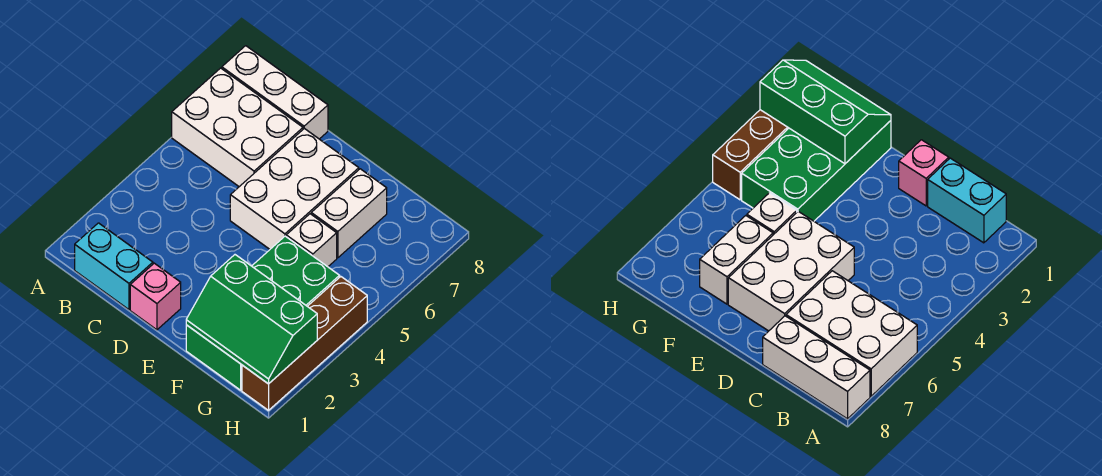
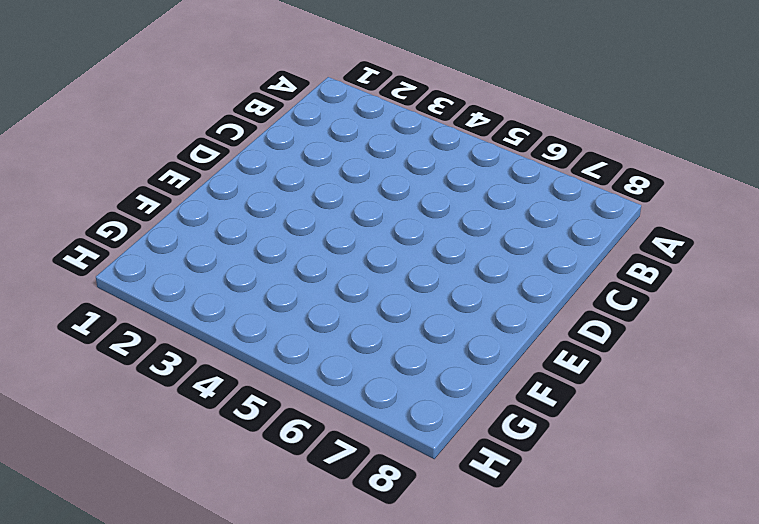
none -> white 2x3 brick [172,68,303,187]
none -> white 1x3 brick [222,46,328,139]

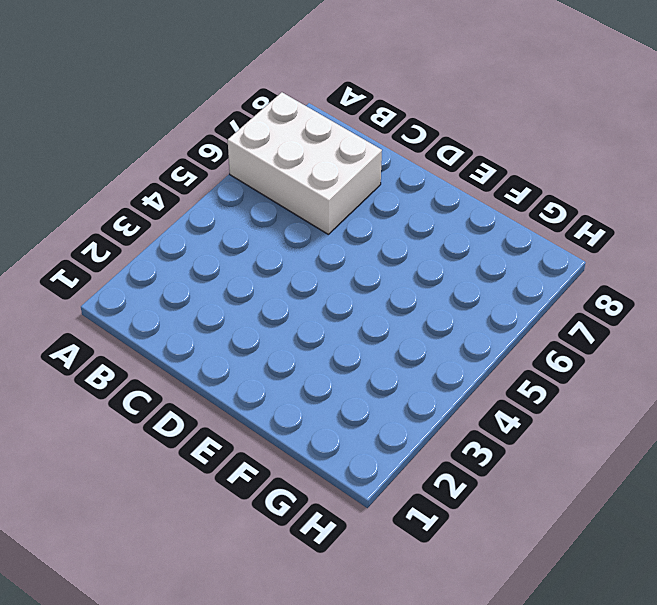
none -> white 1x3 brick [222,46,328,139]
none -> cyan 1x2 brick [75,223,153,310]

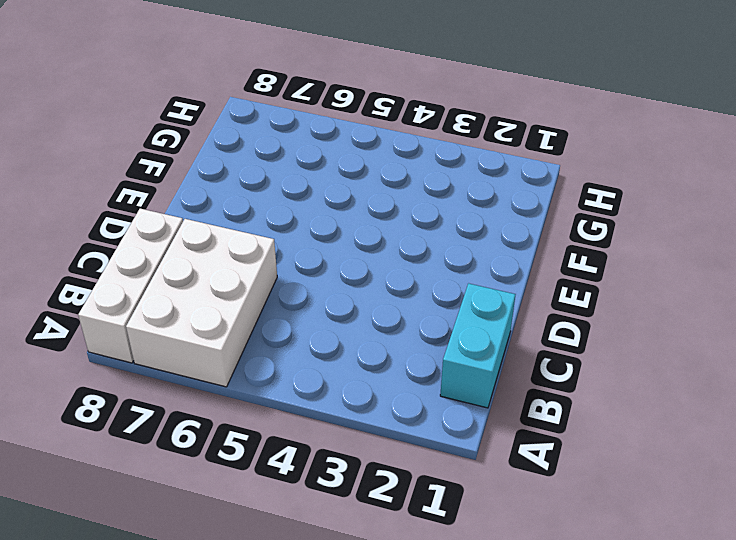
none -> pink 1x1 brick [130,263,181,330]
none -> white 2x3 brick [230,128,359,249]

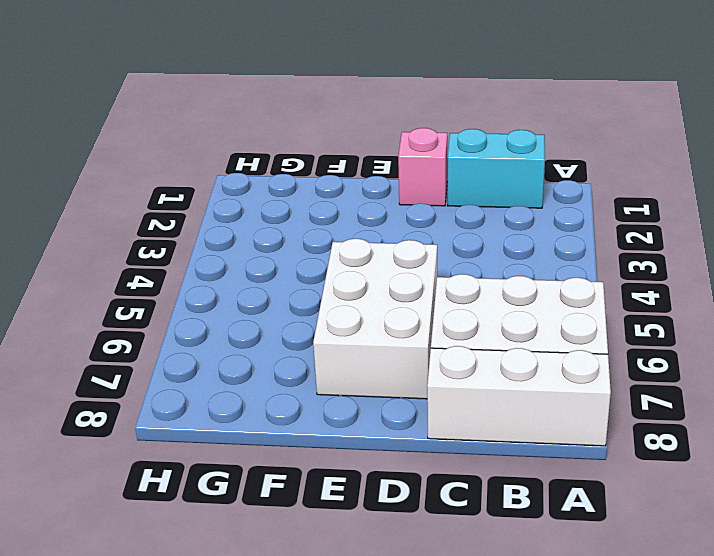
none -> green 2x4 brick [186,236,340,390]
none -> white 1x1 brick [286,214,337,267]

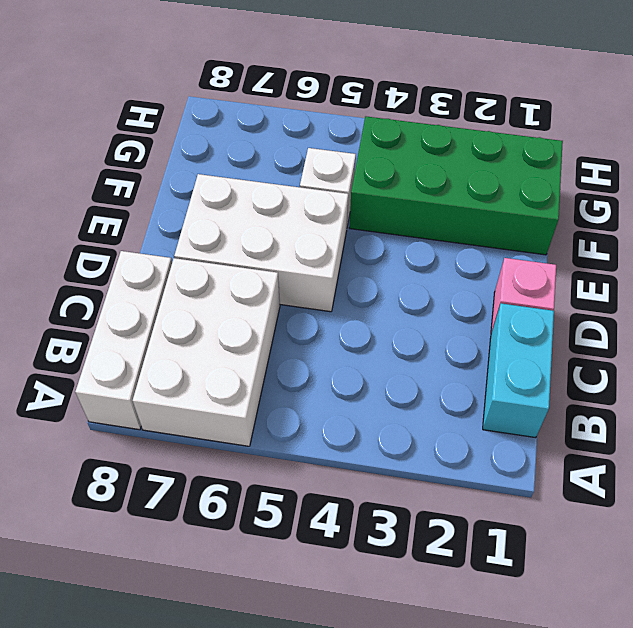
none -> white 1x2 brick [311,169,387,258]
none -> brown 1x4 brick [242,277,367,410]

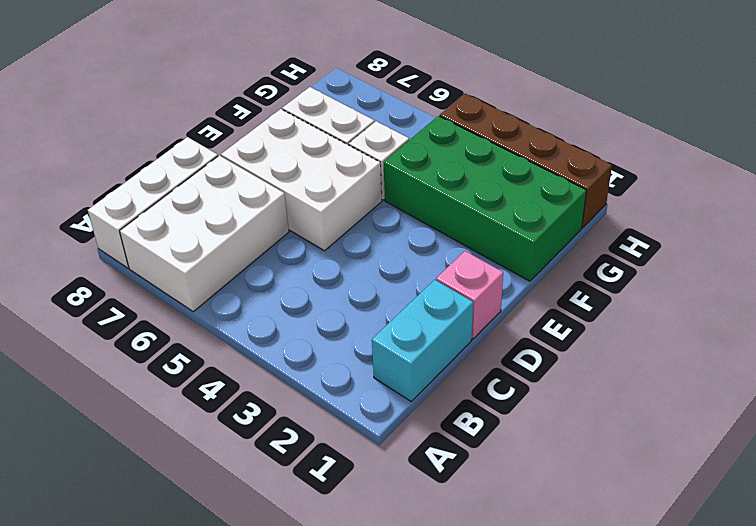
none -> green 2x3 slope [186,255,317,384]

